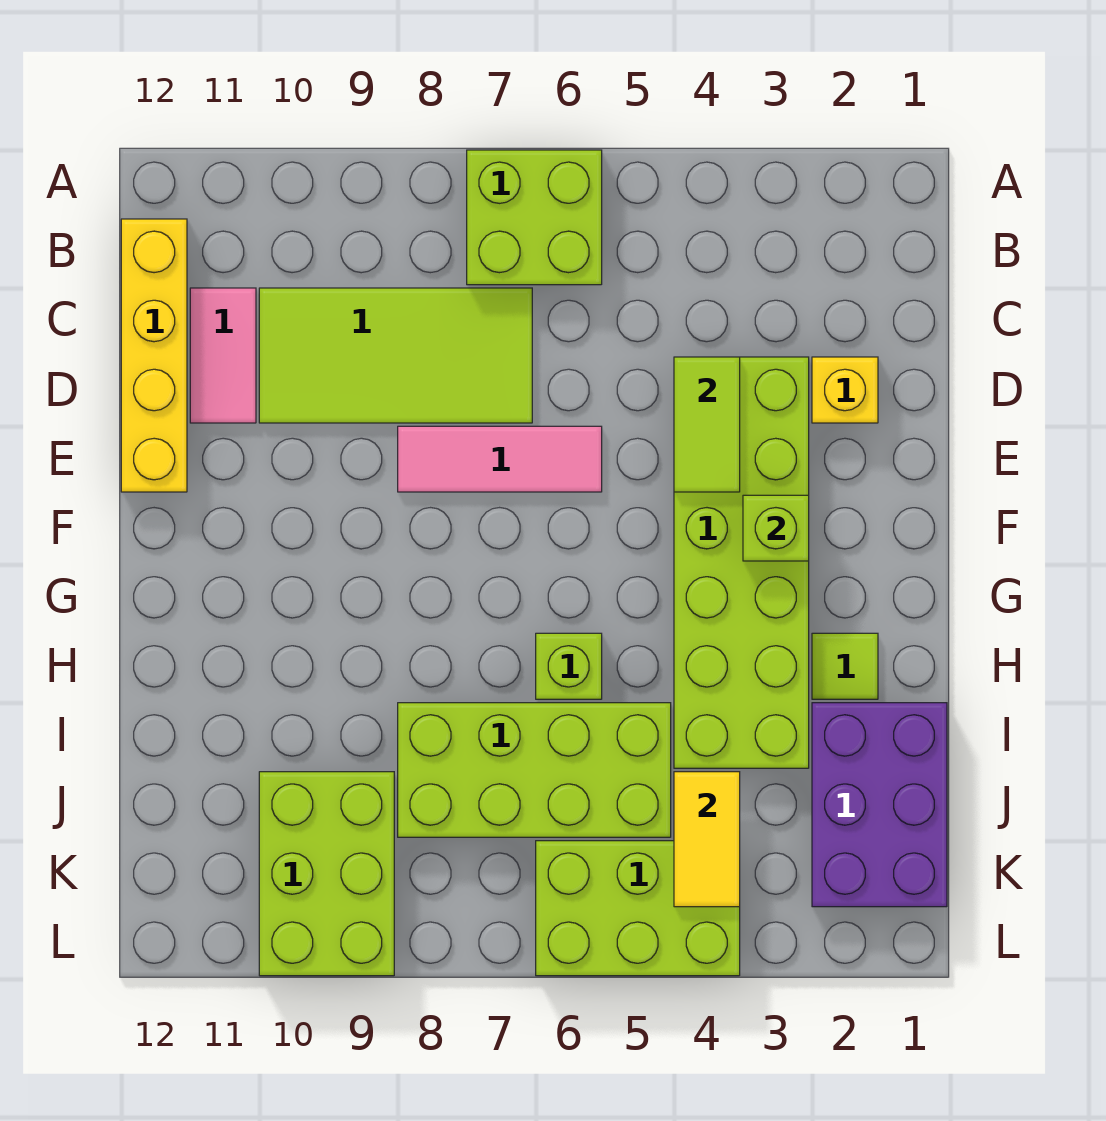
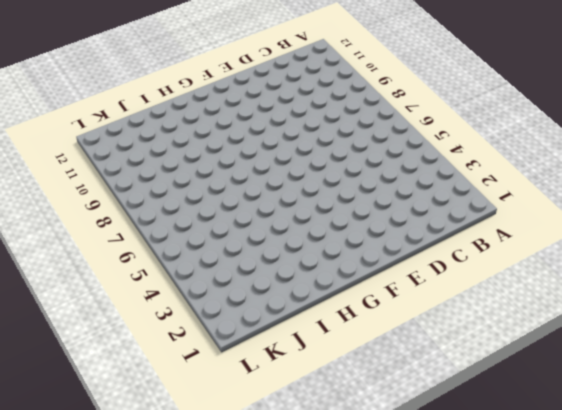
none -> lime 2x2 brick [467,150,602,285]
none -> yellow 1x4 brick [121,219,187,492]
none -> lime 2x4 tile [259,288,532,423]

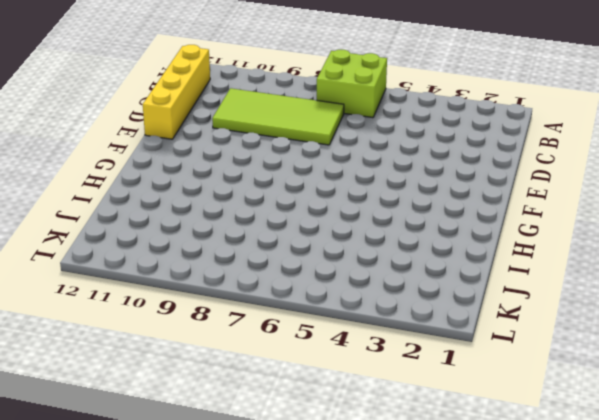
none -> pink 1x2 tile [190,288,256,423]
none -> yellow 1x1 brick [812,357,878,423]
none -> lime 2x6 brick [674,357,809,768]

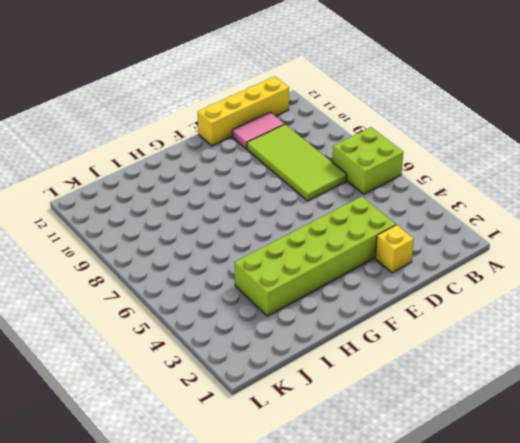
none -> pink 1x3 tile [398,426,602,492]
none -> lime 1x1 tile [812,633,878,699]
none -> lime 1x1 brick [536,633,602,699]

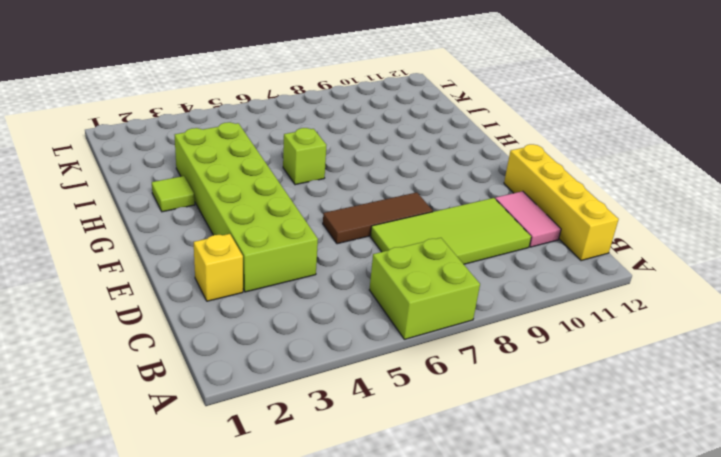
brown 1x3 tile [323,192,433,244] -> pink 1x3 tile [398,426,602,492]
none -> purple 2x3 brick [812,703,947,907]
none -> lime 2x4 brick [398,703,671,837]
none -> lime 2x3 brick [259,772,394,976]

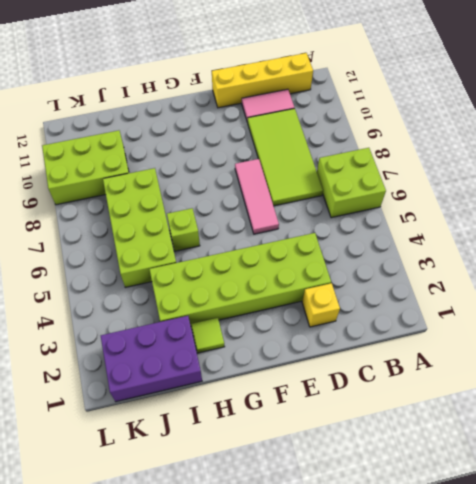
none -> lime 2x3 brick [536,841,740,976]
none -> lime 1x2 tile [674,357,740,492]
none -> lime 1x1 brick [743,495,809,561]

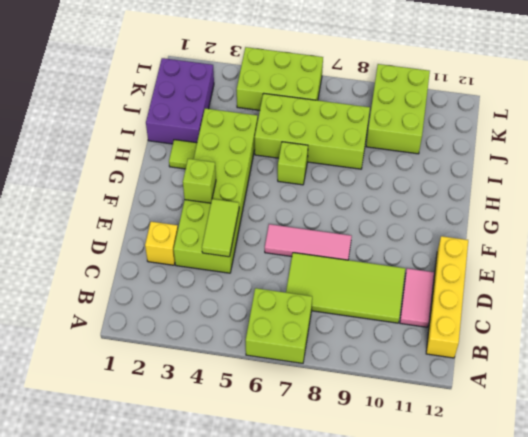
none -> yellow 1x2 tile [674,772,740,907]

